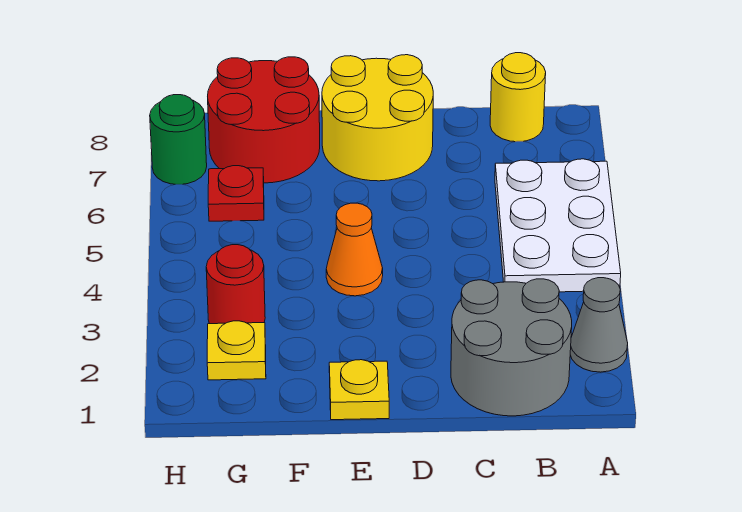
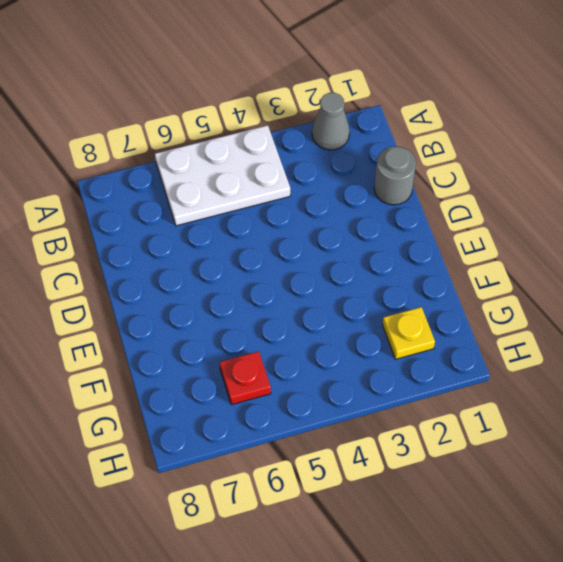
grey 1x1 round brick [374,146,416,205] -> grey 2x2 round brick [451,279,572,416]
none -> yellow 1x1 round brick [490,53,546,142]
none -> yellow 2x2 round brick [322,55,433,181]
none -> yellow 1x1 plate [329,360,389,420]

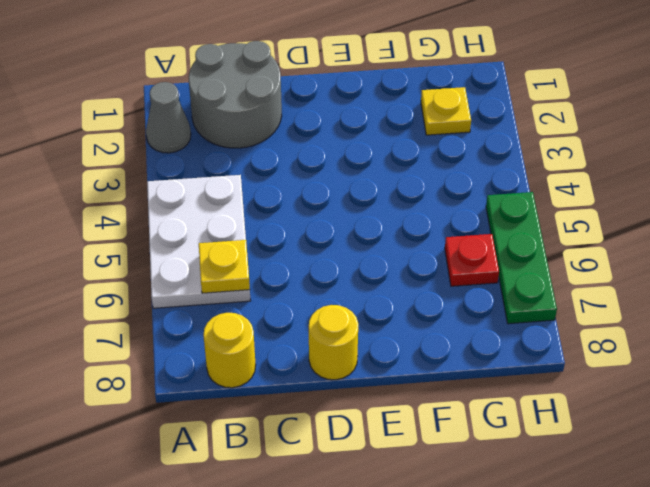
yellow 1x1 plate [199,240,250,293] -> yellow 1x1 plate moved to [329,360,389,420]
yellow 1x1 round brick [309,305,358,380] -> yellow 2x2 round brick [322,55,433,181]
green 1x3 plate [486,192,557,324] -> green 1x1 round brick [150,95,207,184]
none -> orange 1x1 cone [326,203,383,296]
none -> red 2x2 round brick [208,57,320,183]
none -> red 1x1 round brick [206,245,265,324]

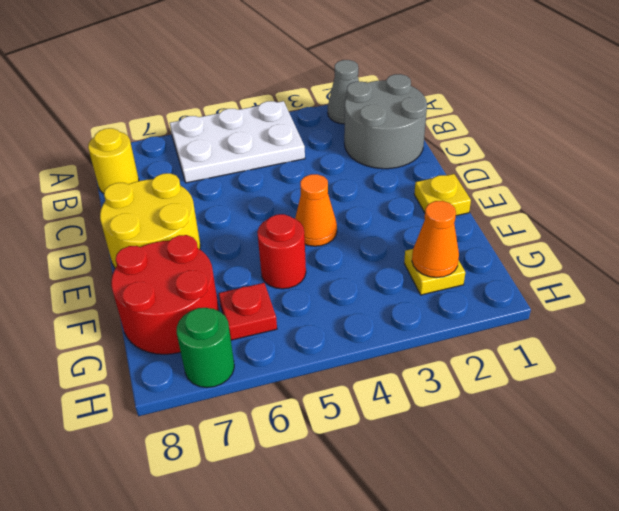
red 1x1 round brick [257,214,306,289] -> red 1x1 round brick moved to [206,245,265,324]
orange 1x1 cone [412,201,459,278] -> none

